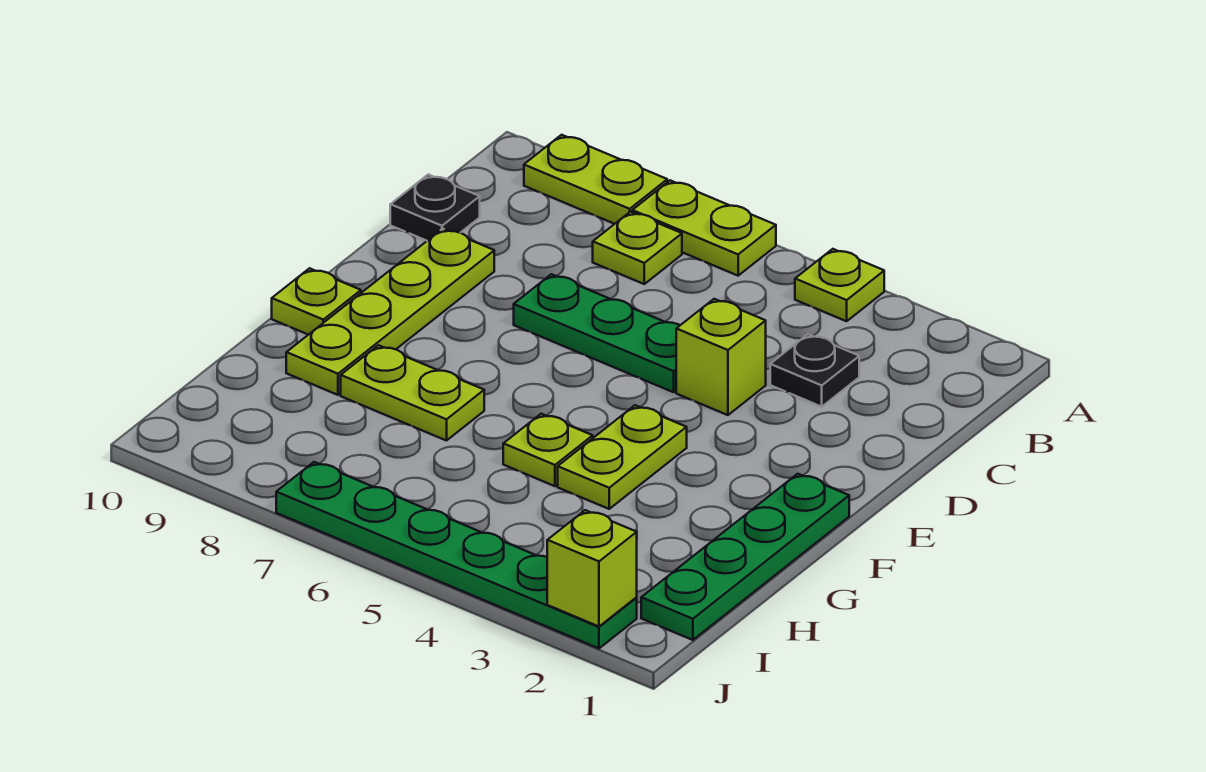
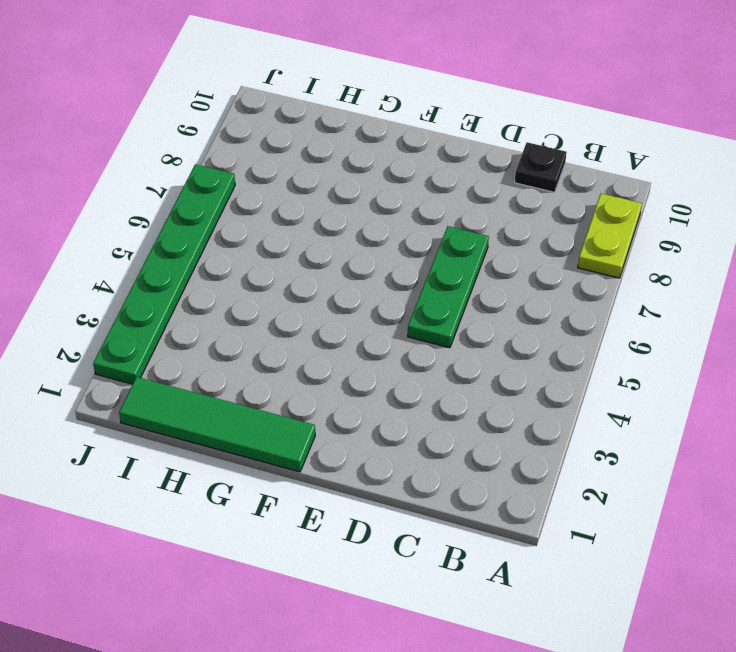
green 1x4 tile [119,377,315,472] -> green 1x4 plate [641,474,849,640]
none -> lime 1x1 plate [795,249,884,321]
none -> lime 1x2 plate [632,180,776,276]
none -> lime 1x1 plate [593,212,682,284]

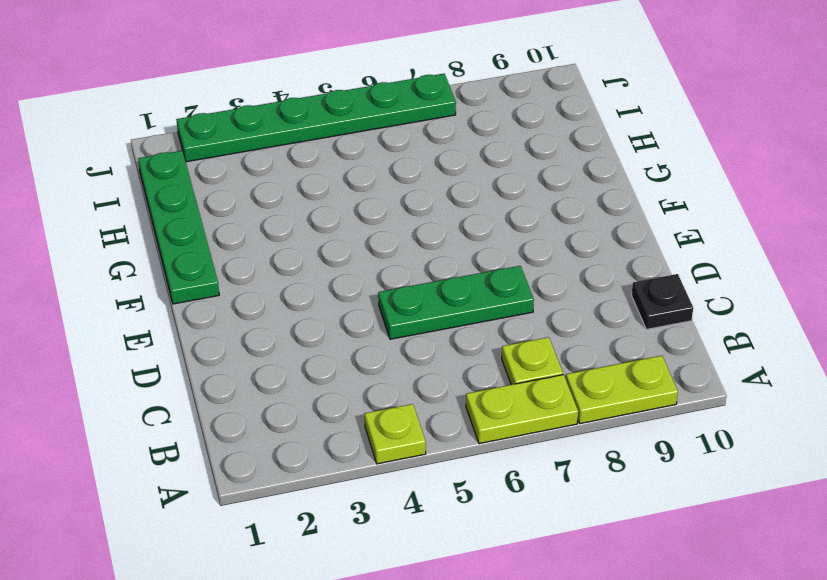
none -> black 1x1 plate [770,334,859,407]
none -> lime 1x1 brick [676,299,766,415]
none -> lime 1x4 plate [286,229,494,395]

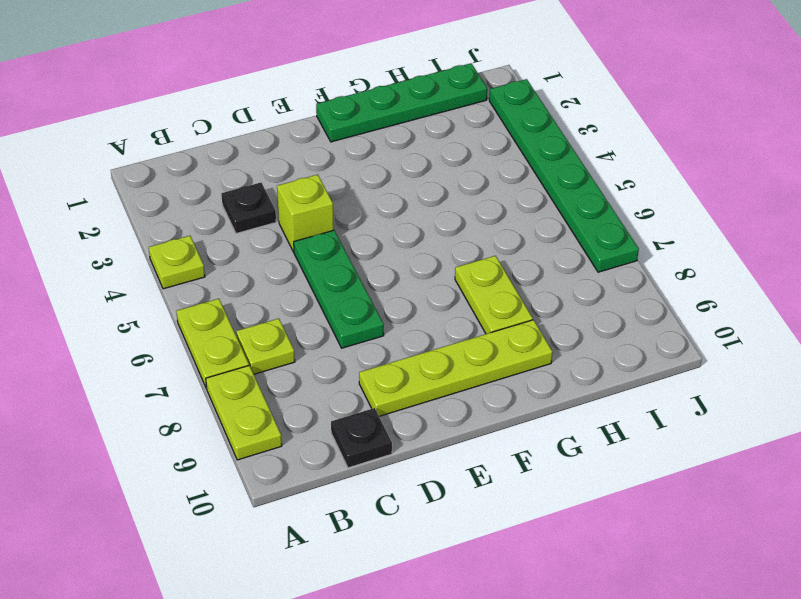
none -> lime 1x2 plate [558,405,687,509]
none -> lime 1x1 plate [272,268,361,335]
none -> lime 1x1 plate [503,414,593,486]

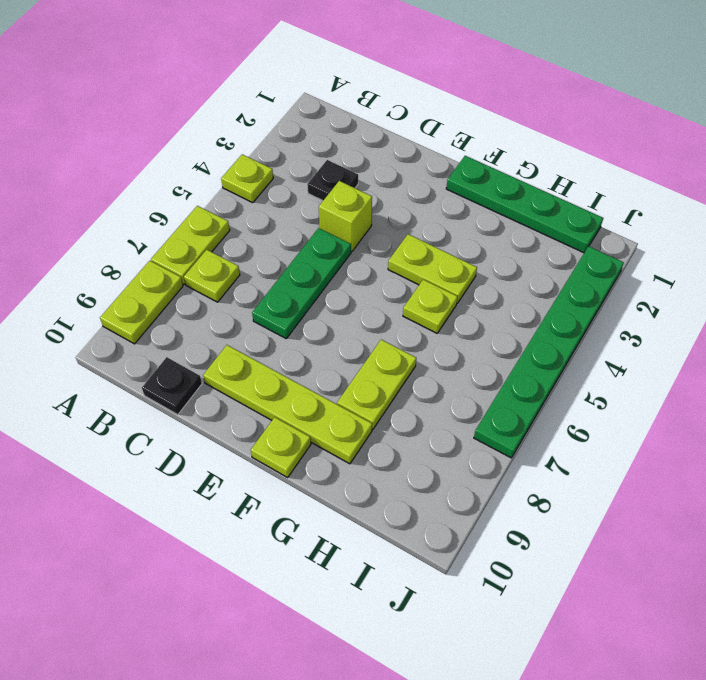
none -> lime 1x1 brick [547,510,637,626]

